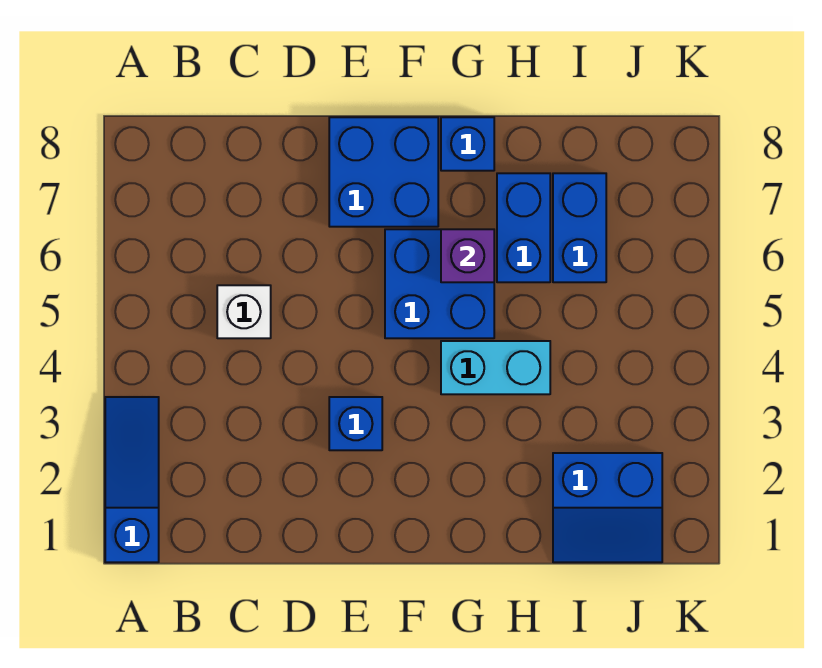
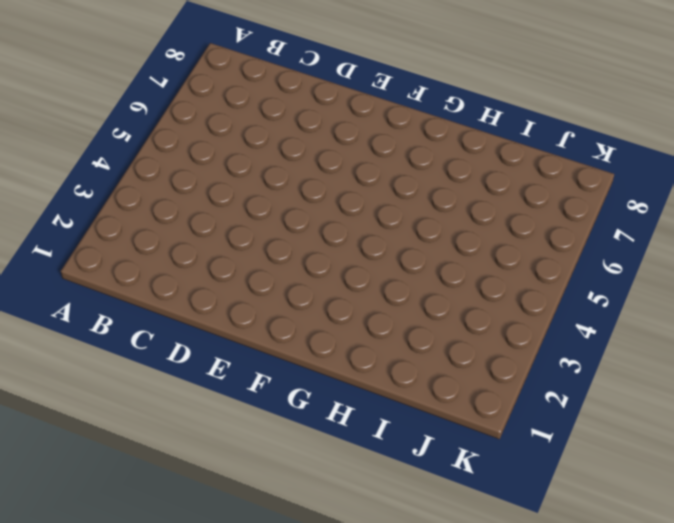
none -> blue 1x3 slope [105,397,159,562]
none -> white 1x1 brick [217,285,271,338]

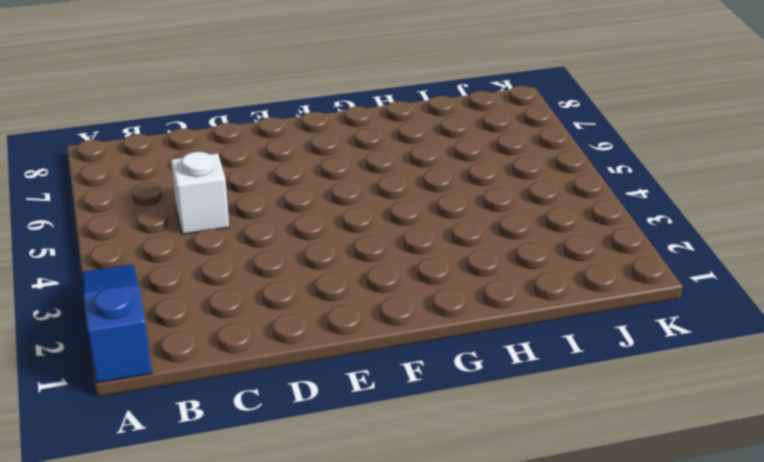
none -> blue 1x1 brick [329,397,382,450]
none -> blue 2x2 brick [329,117,438,227]

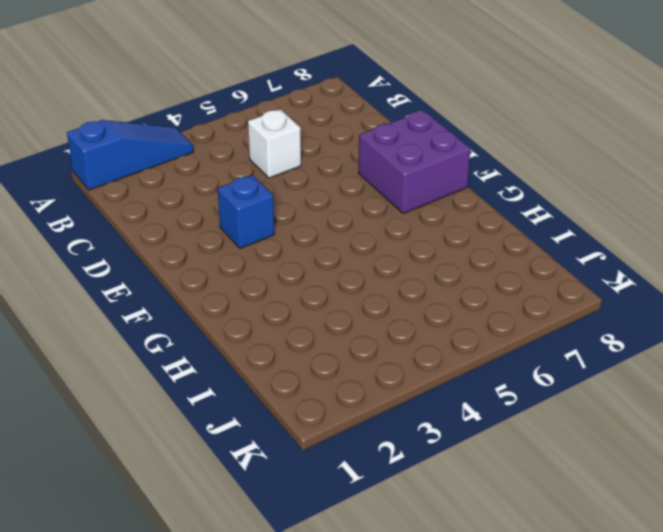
purple 2x2 brick [359,110,470,214] -> blue 2x2 brick [329,117,438,227]
none -> blue 2x2 brick [385,229,494,338]
none -> cyan 1x2 brick [441,341,550,394]

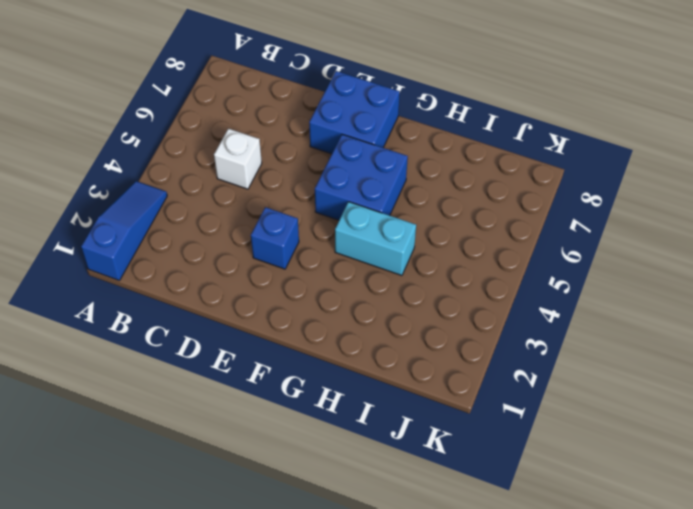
none -> blue 1x1 brick [441,117,494,171]
none -> blue 1x2 brick [497,173,550,282]

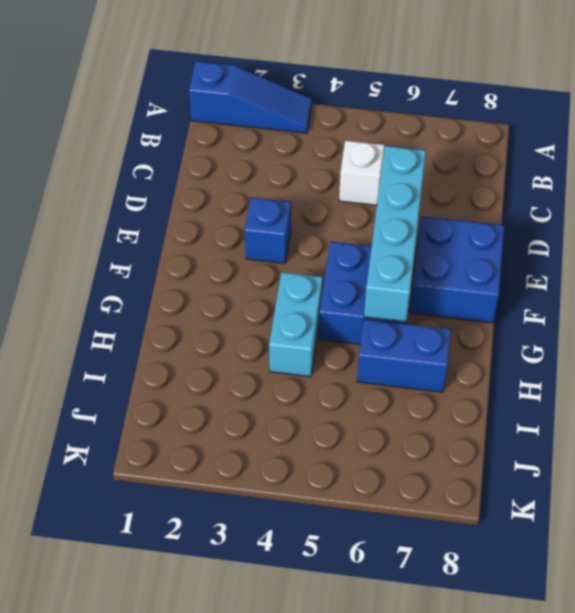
cyan 1x4 brick [364,146,426,322] -> purple 1x1 brick [441,229,494,282]
none -> blue 1x1 brick [441,117,494,171]
none -> blue 2x2 slope [553,453,662,562]

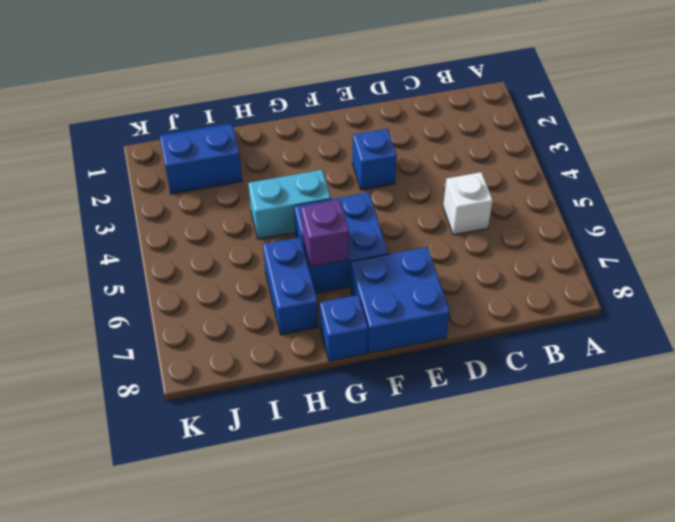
none -> blue 1x3 slope [105,397,159,562]
none -> blue 1x2 brick [553,173,606,282]

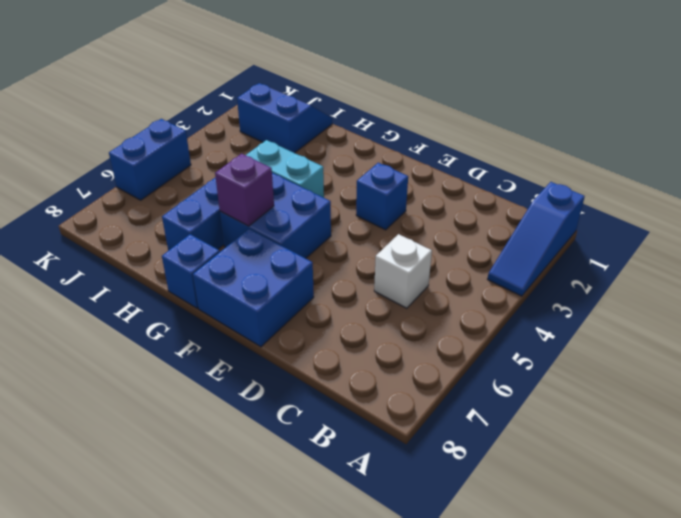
blue 1x2 brick [109,119,191,200] -> blue 1x2 brick moved to [553,173,606,282]

